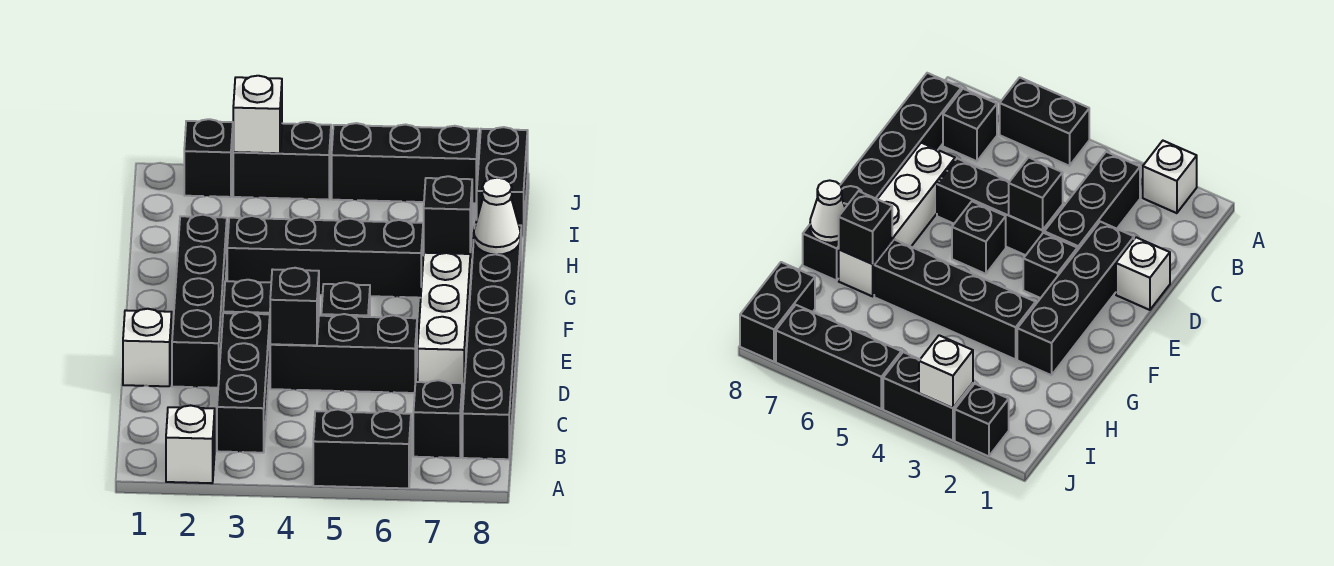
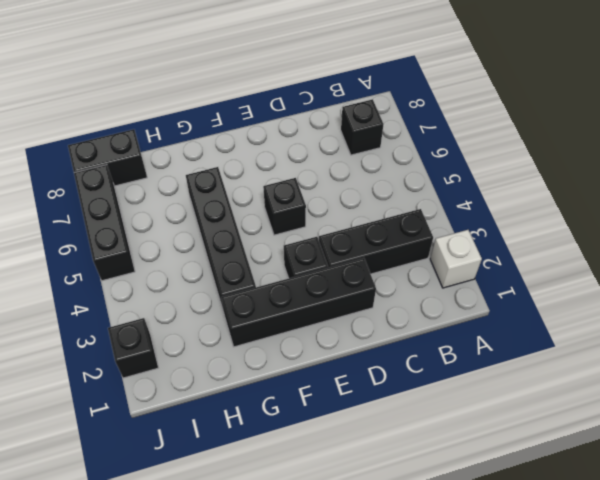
none -> black 1x2 brick [313,409,411,488]
none -> black 1x6 brick [463,224,521,459]
none -> white 1x1 brick [123,309,172,386]

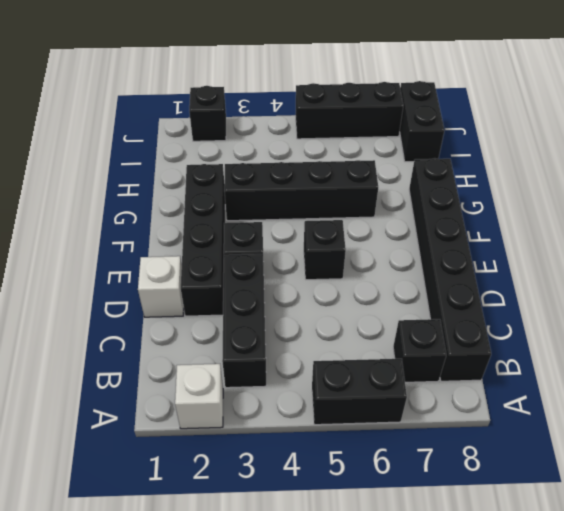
none -> black 1x3 brick [270,314,417,393]
none -> white 1x4 brick [418,237,472,394]
none -> black 1x2 brick [233,122,331,200]

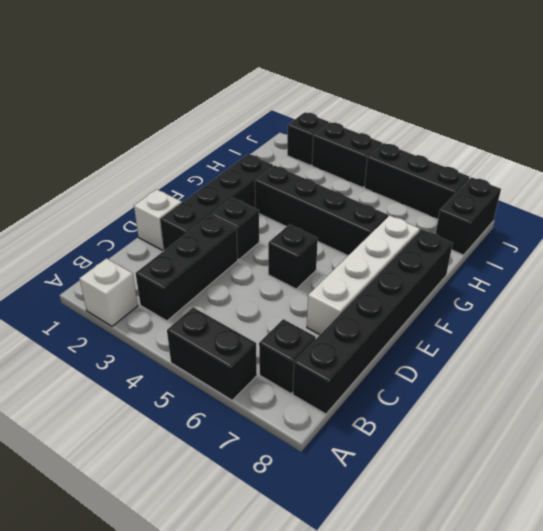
none -> black 1x3 brick [270,314,417,393]
none -> black 1x1 brick [270,268,319,345]
none -> black 1x1 brick [424,176,472,254]

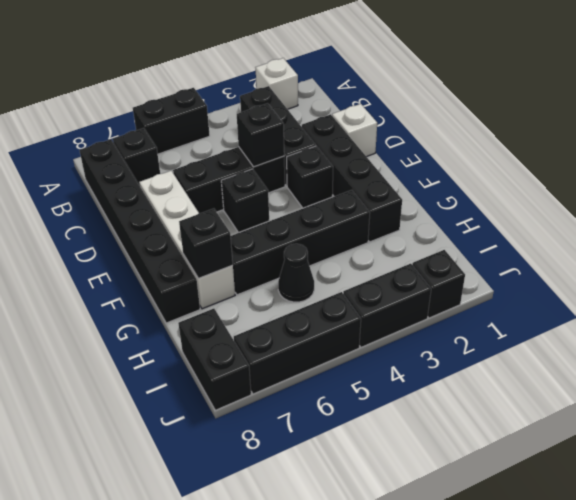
black 1x1 cone [278,244,314,302] -> none
none -> white 1x1 cone [474,178,520,255]
none -> white 1x1 brick [233,76,282,153]

